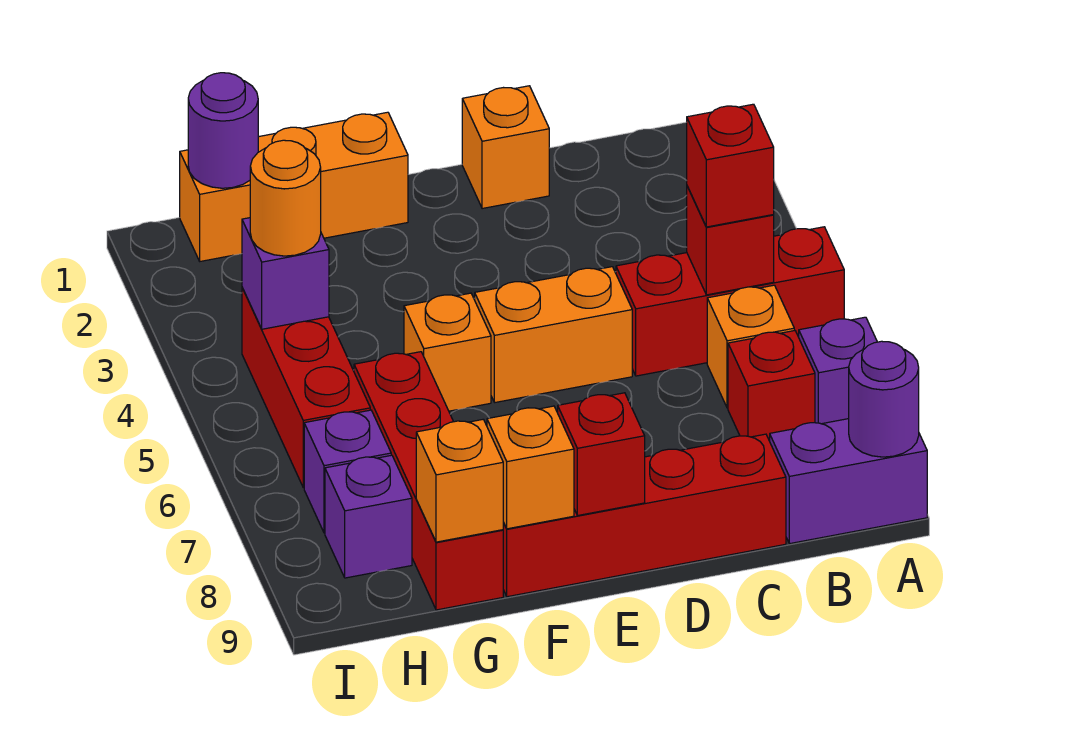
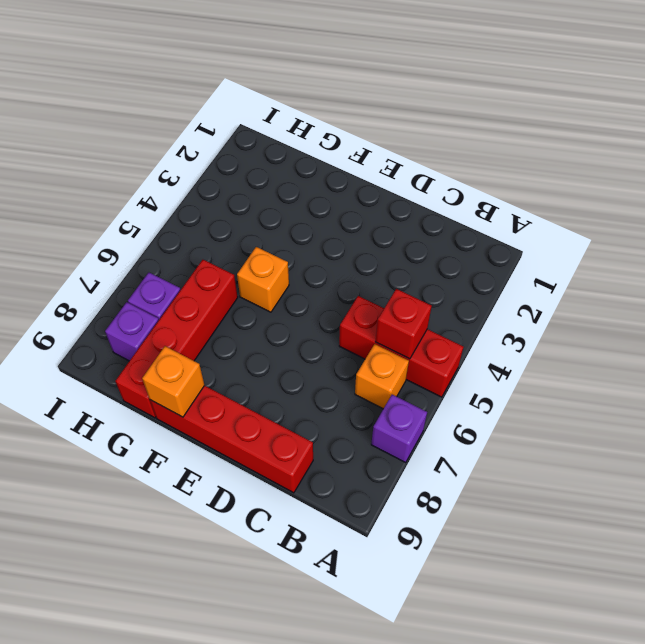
none -> purple 1x2 brick [770,419,927,544]
none -> red 1x1 brick [728,331,815,441]
none -> orange 1x1 brick [462,86,549,209]

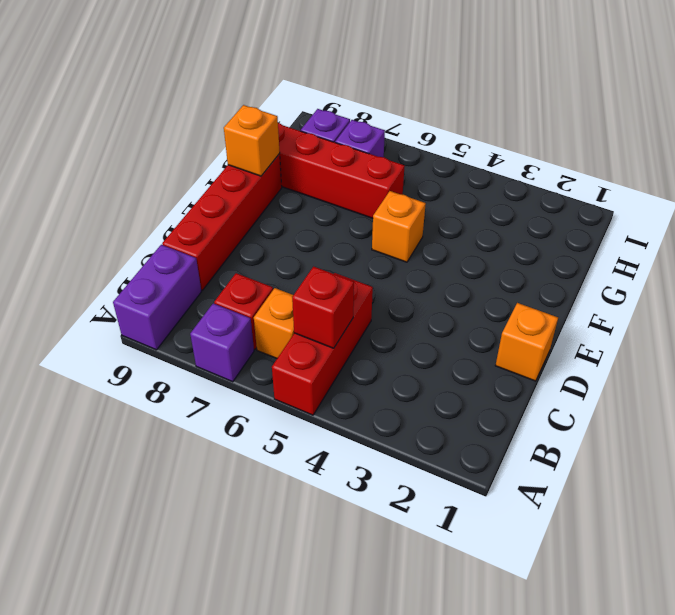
none -> orange 1x2 brick [475,267,632,402]
none -> orange 1x3 brick [180,112,408,261]
none -> red 1x3 brick [242,288,370,488]

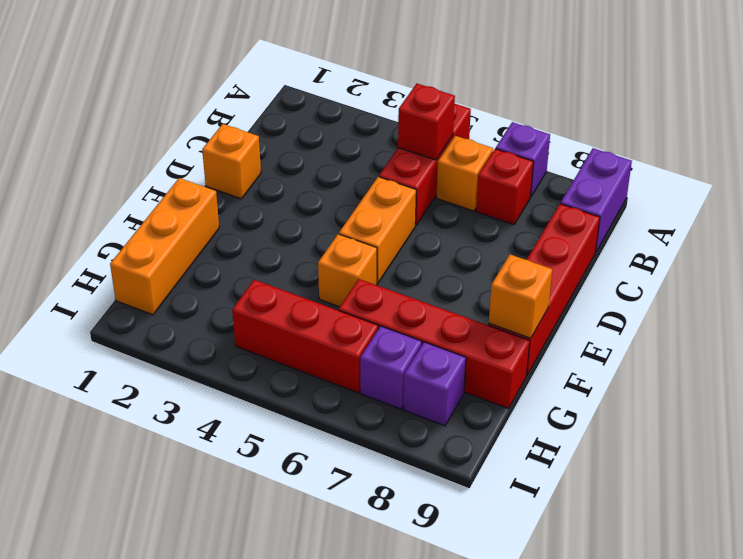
none -> purple 1x1 round brick [849,341,919,457]
none -> red 1x1 brick [558,393,645,516]
none -> orange 1x1 brick [416,419,503,542]

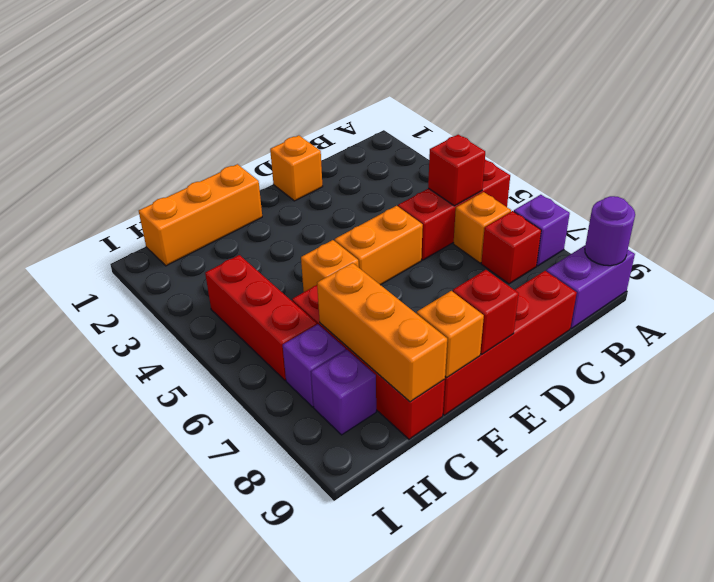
orange 1x3 brick [317,263,447,402] -> orange 1x1 brick [416,419,503,542]
none -> purple 1x1 round brick [188,73,258,188]
none -> purple 1x1 brick [242,218,329,329]
none -> red 1x1 brick [687,104,774,227]

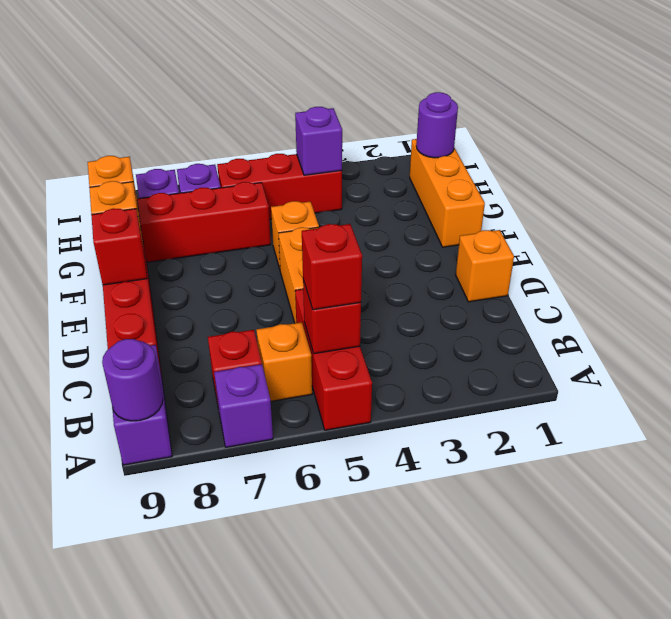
none -> orange 1x1 round brick [250,140,321,256]

